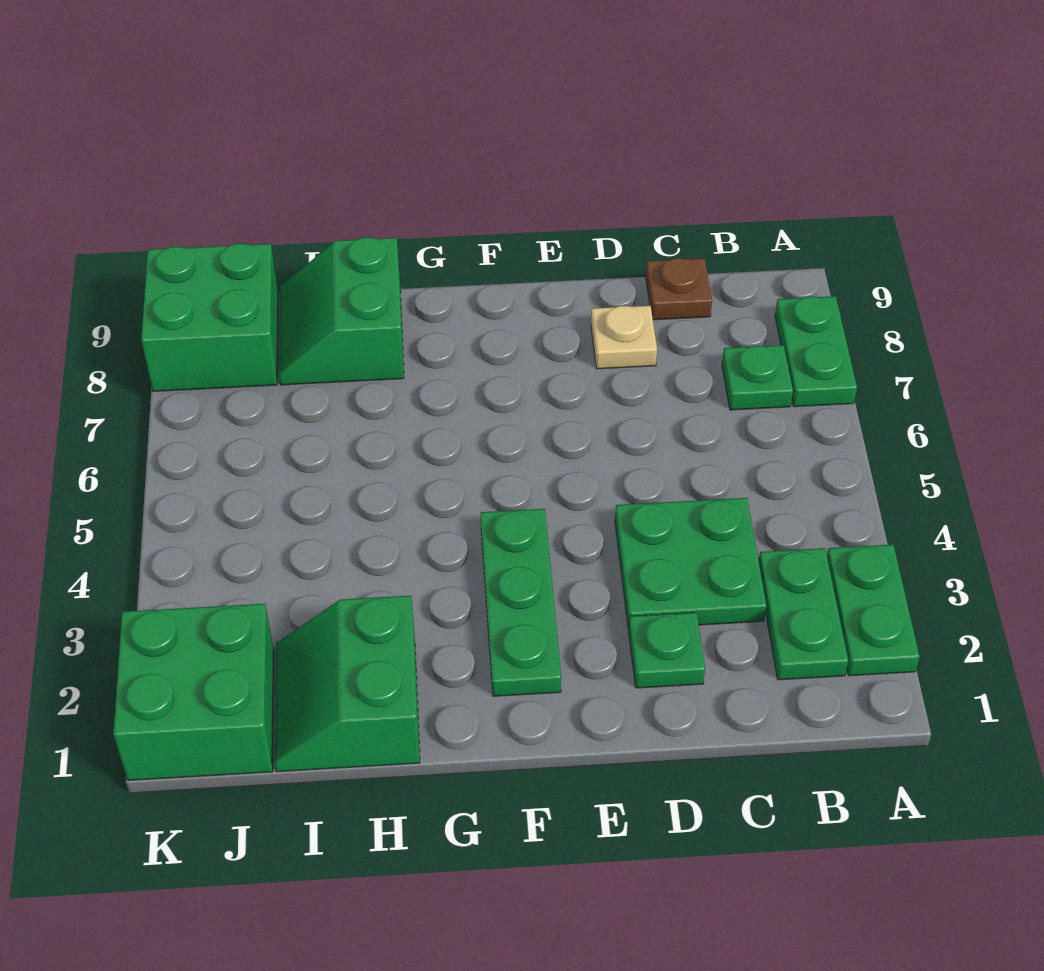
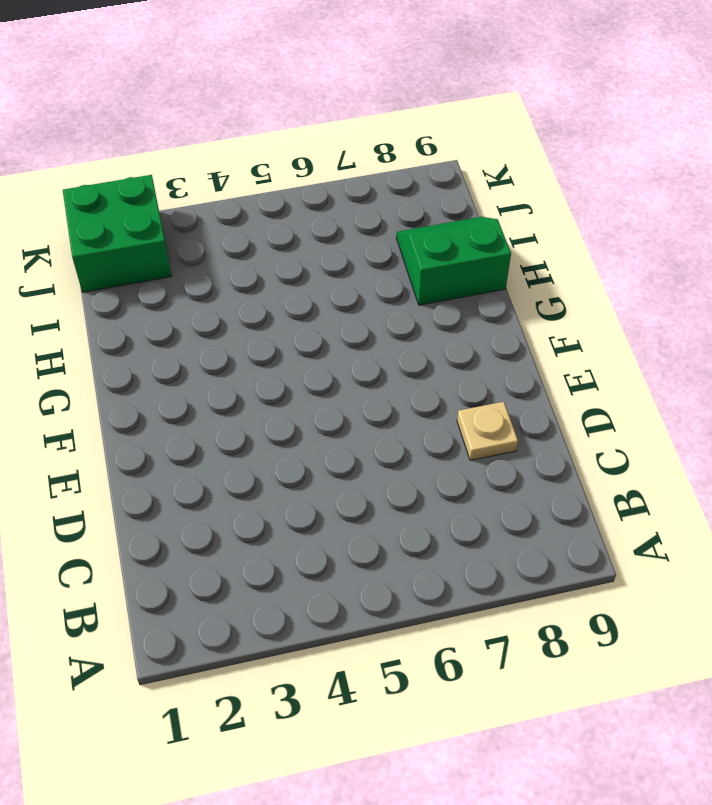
none -> green 1x2 plate [827,544,920,676]
none -> green 1x2 plate [775,296,857,407]
none -> green 1x2 plate [759,548,848,680]

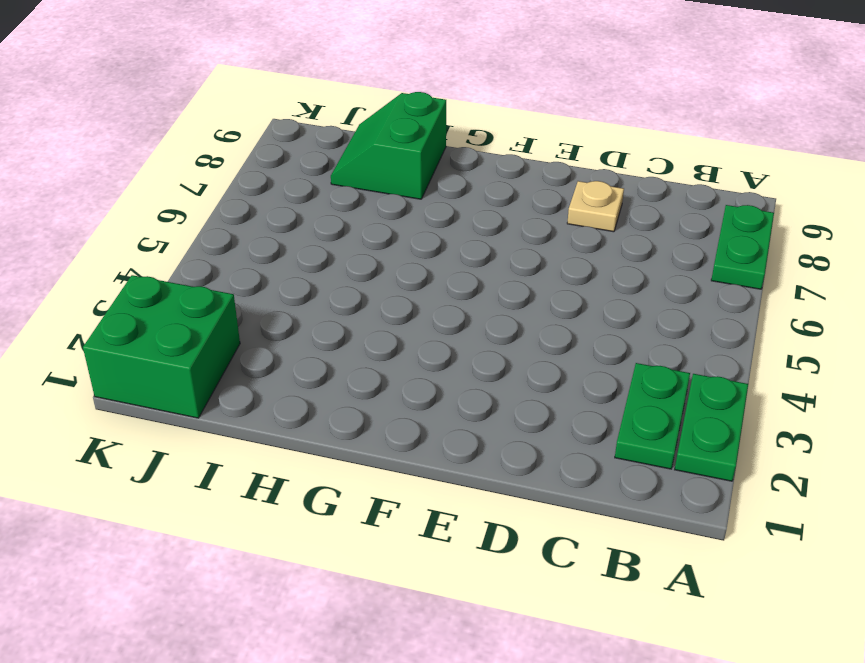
none -> green 1x1 plate [722,345,793,410]
none -> green 2x2 plate [615,498,766,629]
none -> brown 1x1 plate [646,258,712,320]

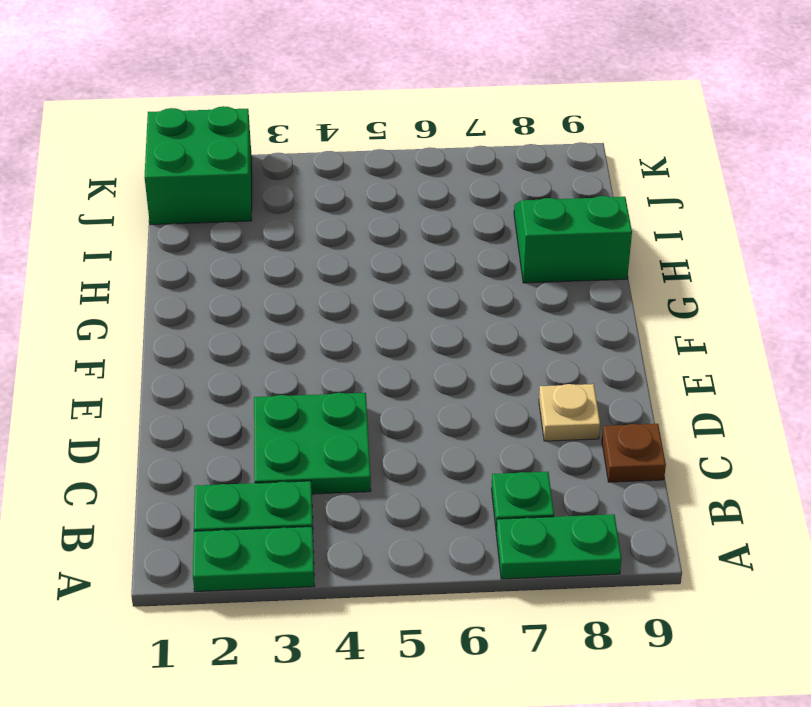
none -> green 1x1 plate [629,613,705,688]
none -> green 1x3 plate [481,509,561,696]
none -> green 2x2 slope [274,596,420,772]

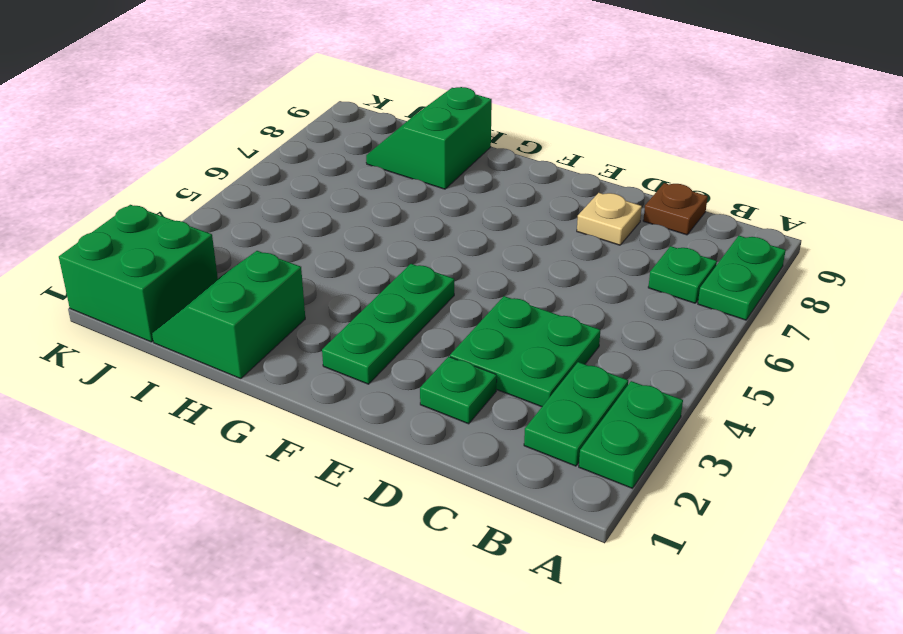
none -> green 2x2 brick [141,243,278,391]

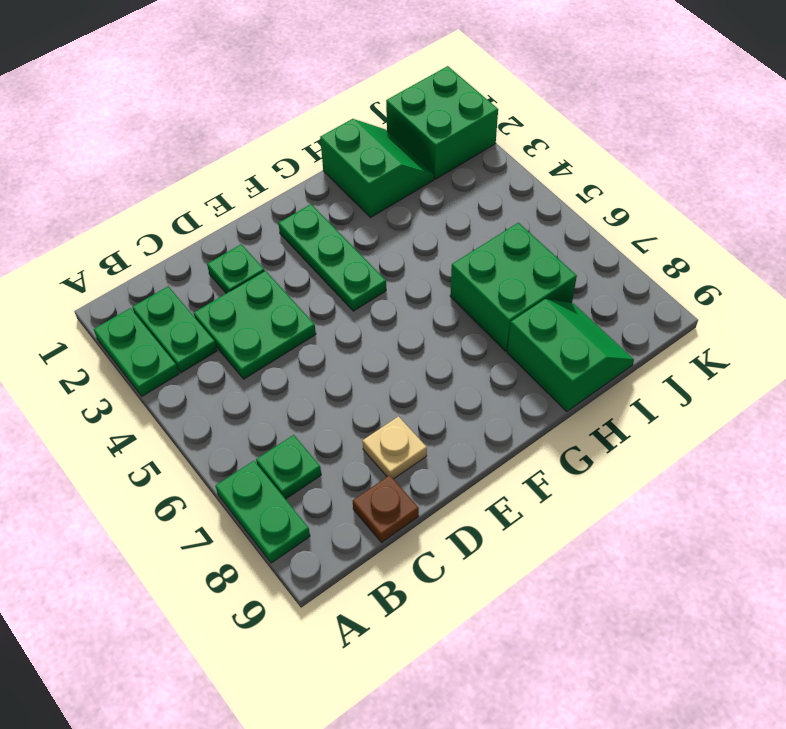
green 2x2 brick [450,223,577,351] -> green 2x2 brick moved to [141,243,278,391]

